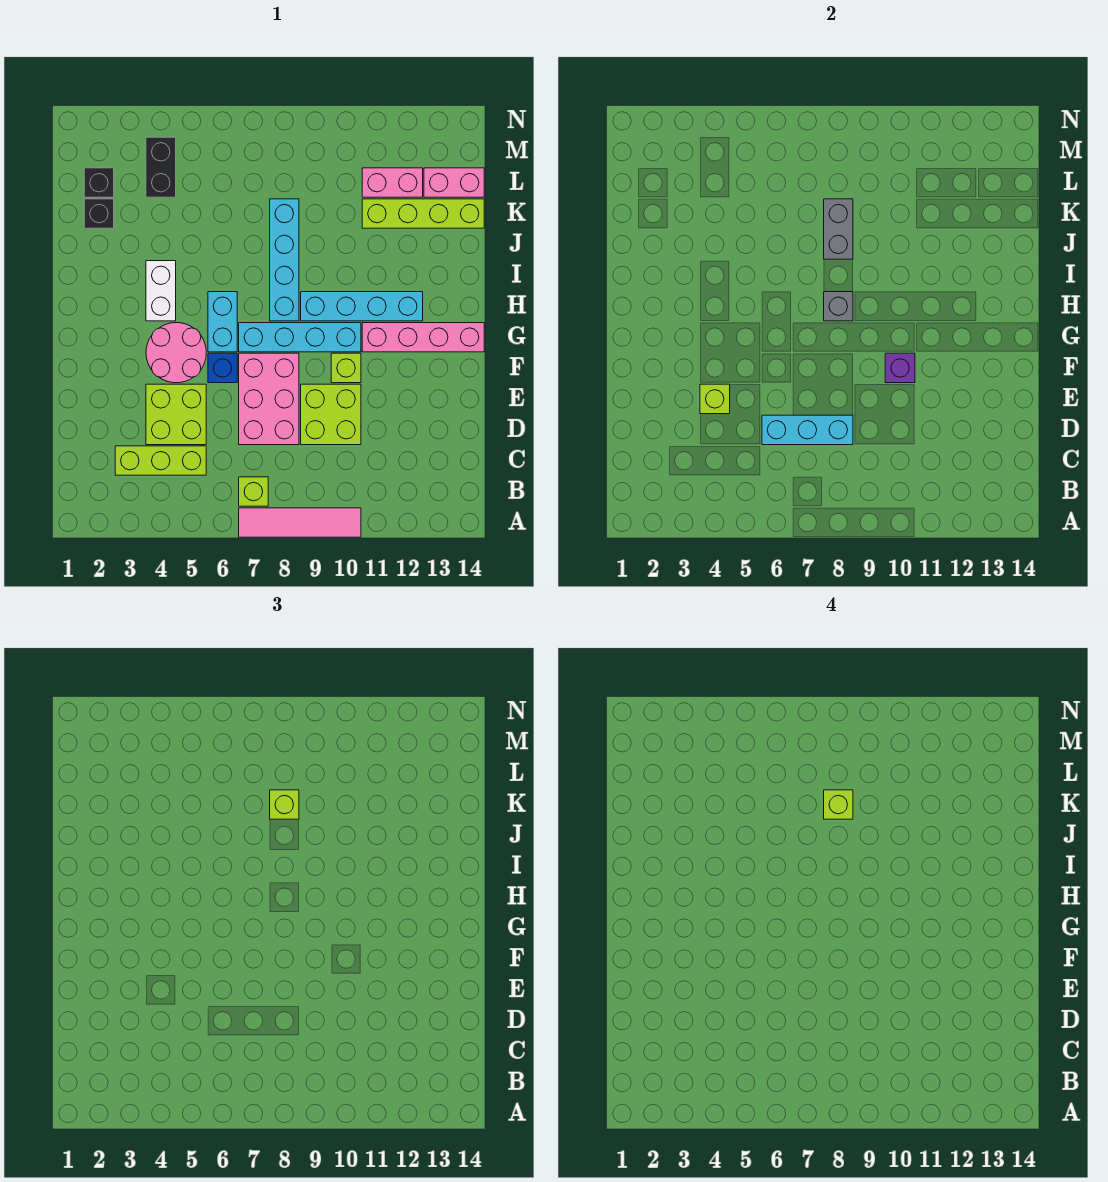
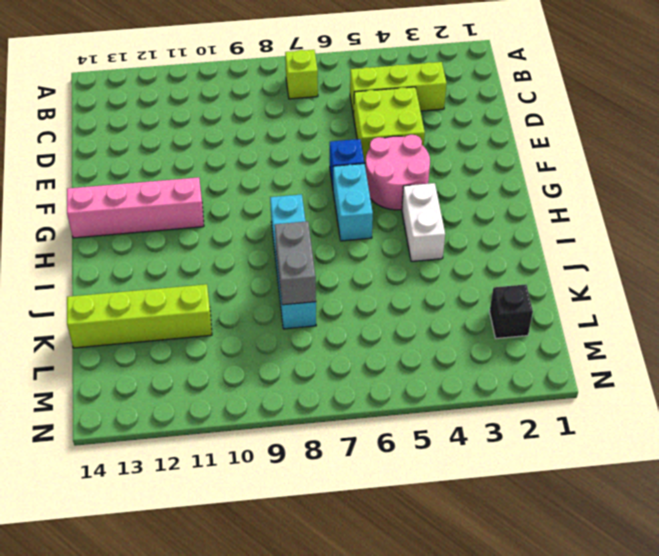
none -> pink 1x4 tile [239,508,361,537]
none -> pink 2x3 brick [239,353,299,445]
none -> lime 2x2 brick [301,384,361,445]

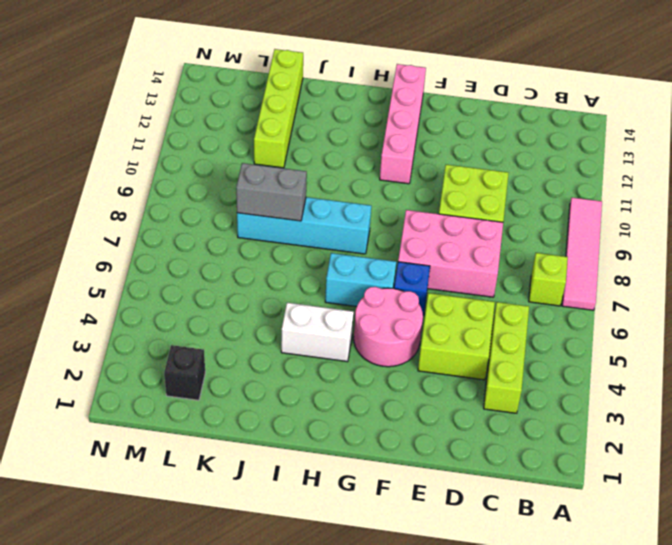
none -> lime 1x1 brick [331,353,361,383]
none -> cyan 1x4 brick [239,323,361,352]
none -> cyan 1x4 brick [301,292,423,321]

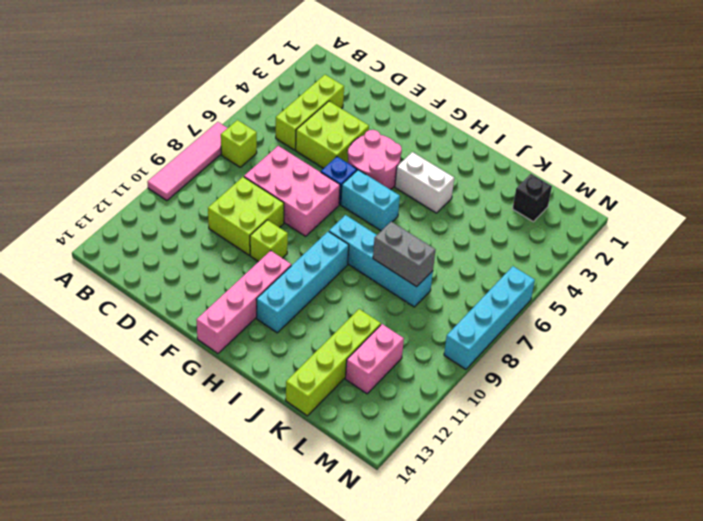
cyan 1x4 brick [444,266,535,369] -> cyan 1x4 brick moved to [239,323,361,352]
none -> black 1x1 brick [84,199,114,228]
none -> black 1x2 brick [146,137,176,197]
none -> pink 1x2 brick [424,168,484,197]

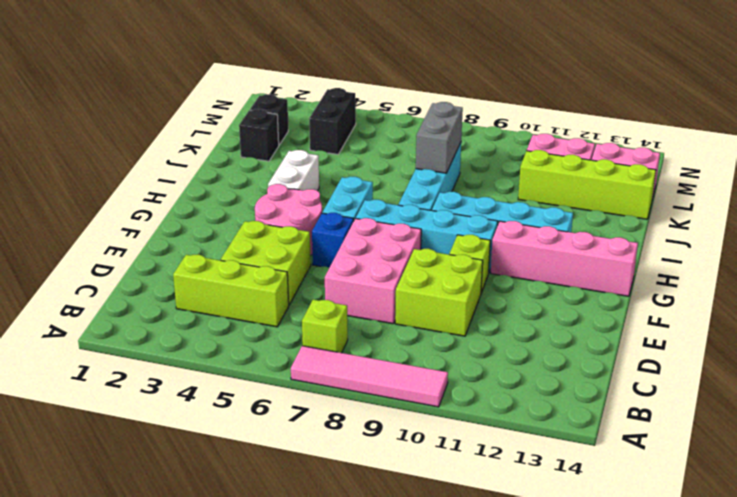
none -> cyan 1x3 brick [762,415,853,445]
none -> lime 1x1 brick [700,384,730,414]
none -> purple 1x1 brick [885,353,915,383]

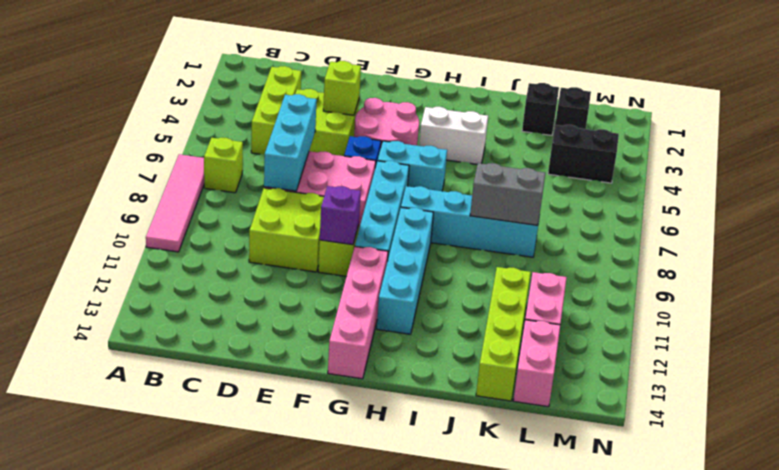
none -> grey 1x1 brick [824,292,853,321]
none -> lime 1x1 brick [270,790,299,819]
none -> lime 1x1 brick [824,790,853,819]

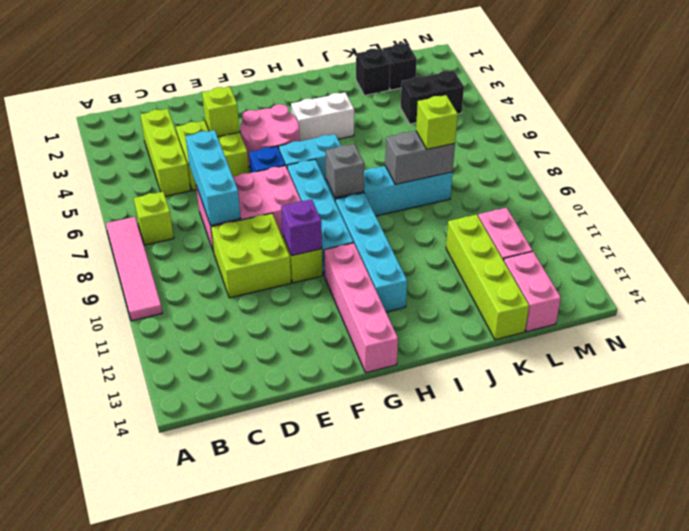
none -> lime 1x1 brick [824,790,853,819]

